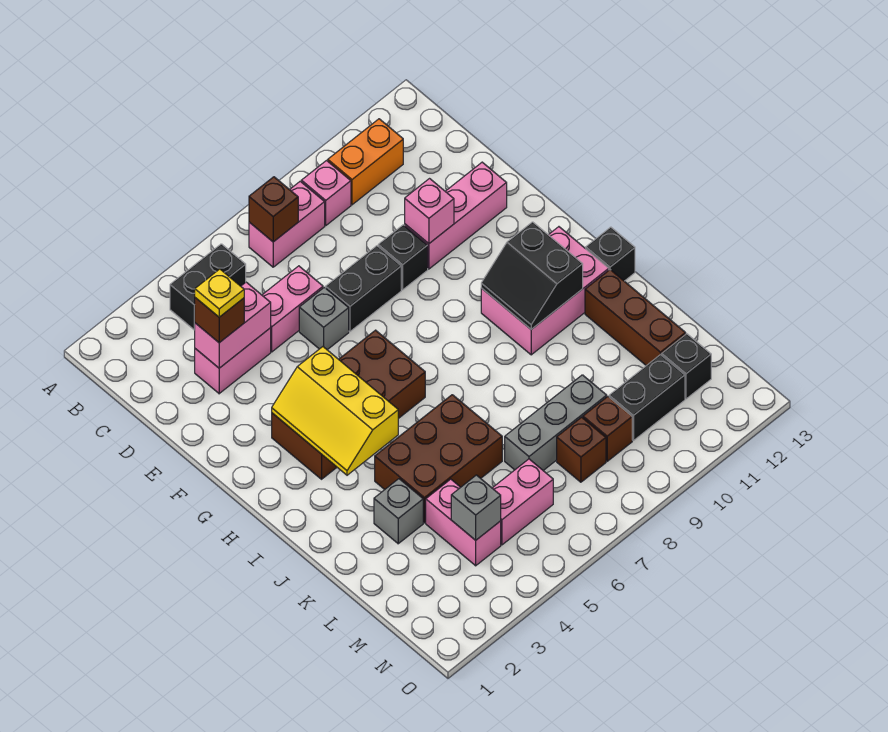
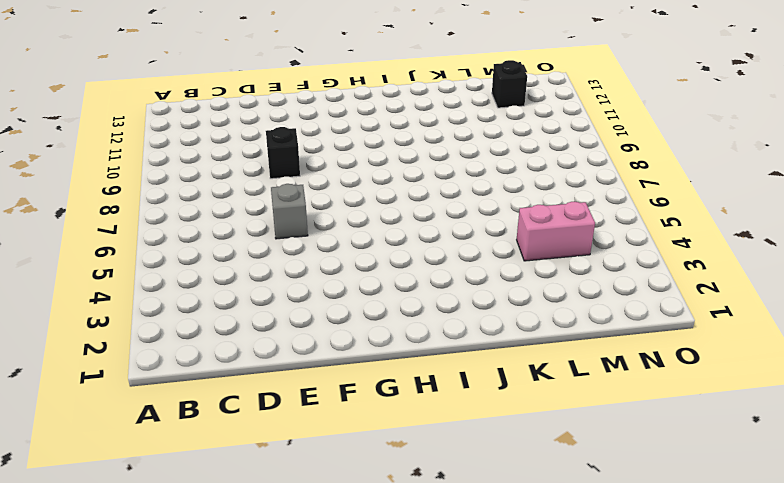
none -> black 1x2 brick [170,244,246,330]
none -> pink 1x2 brick [249,181,325,267]
none -> pink 1x1 brick [301,161,351,225]
none -> orange 1x2 brick [328,119,403,205]

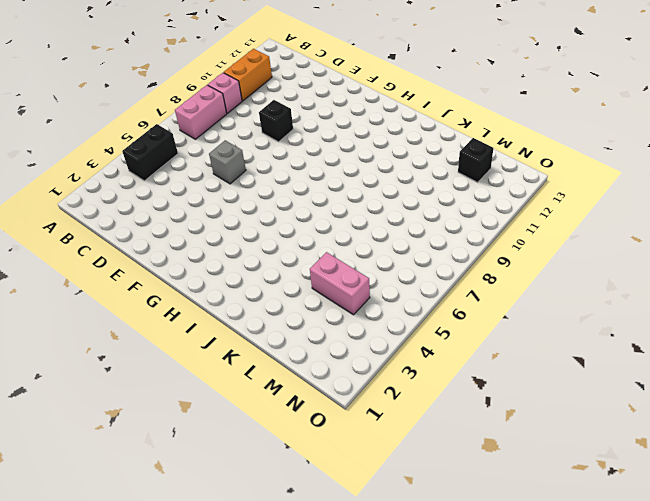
none -> pink 1x2 brick [195,328,271,394]
none -> pink 1x2 brick [262,266,323,352]
none -> black 1x2 brick [326,246,401,331]
none -> pink 1x3 brick [405,162,507,269]

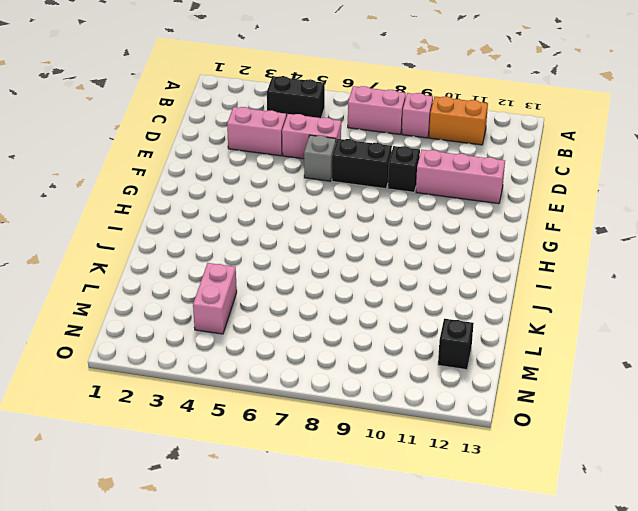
none -> brown 2x4 brick [272,330,425,479]
none -> pink 2x3 brick [481,227,609,355]
none -> black 1x1 brick [586,227,635,281]
none -> brown 2x3 brick [375,395,502,523]

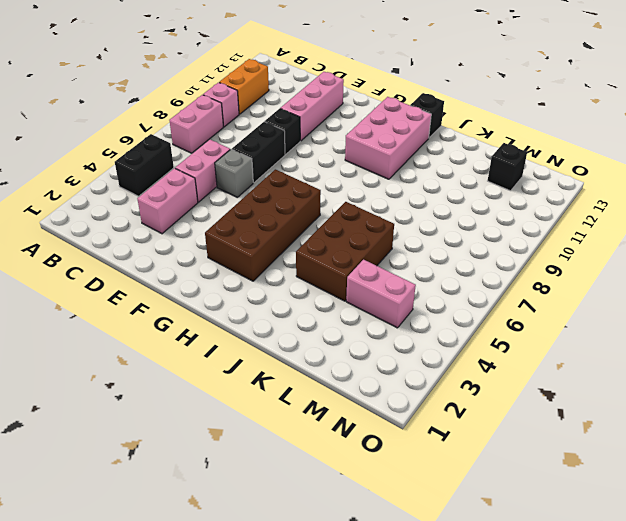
none -> brown 1x3 brick [585,270,686,366]
none -> grey 1x1 brick [374,479,423,544]
none -> grey 1x3 brick [505,375,607,471]
none -> pink 1x2 brick [493,459,553,545]

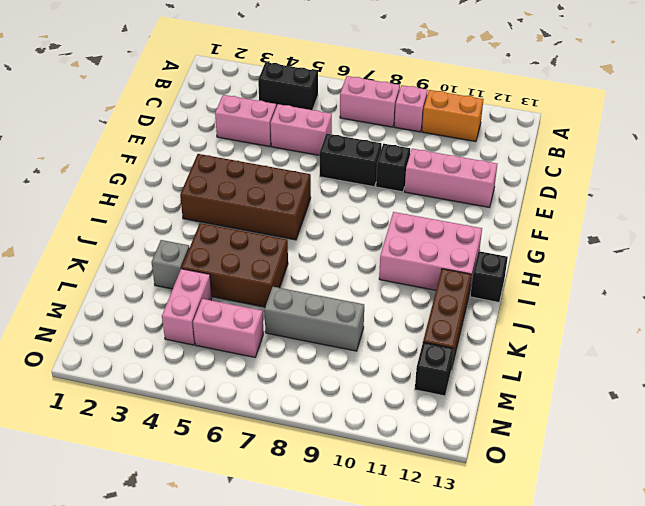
none -> grey 1x1 brick [299,287,349,350]
none -> brown 1x1 brick [557,417,606,482]
none -> brown 1x1 brick [583,397,632,461]
none -> black 1x2 brick [609,354,685,441]

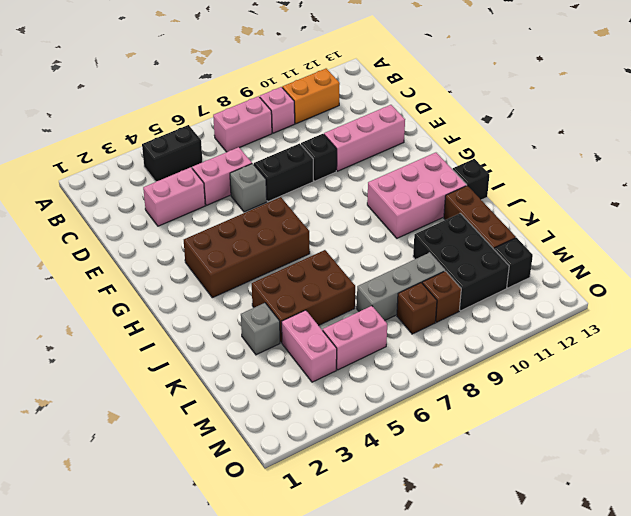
black 2x3 brick [413,213,509,311] -> black 1x2 brick [609,354,685,441]
none -> brown 1x1 brick [249,177,298,242]
none -> pink 1x2 brick [195,282,271,368]
none -> pink 1x1 brick [405,179,454,244]
none -> yellow 2x3 slope [272,347,398,475]

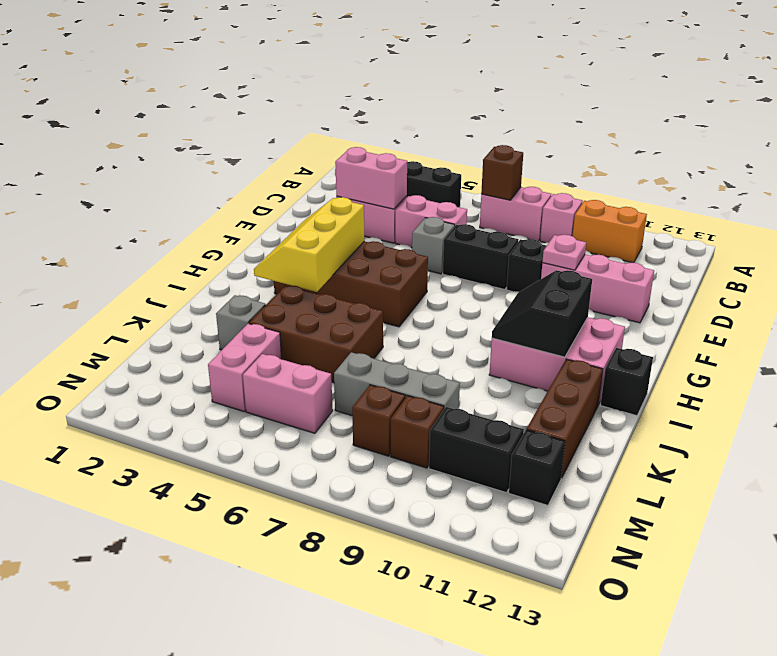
pink 1x1 plate [542,235,586,270] -> pink 1x1 brick [405,179,454,244]
none -> grey 1x1 brick [451,475,501,540]
none -> brown 1x1 brick [195,298,244,343]
none -> yellow 1x1 plate [195,269,244,317]

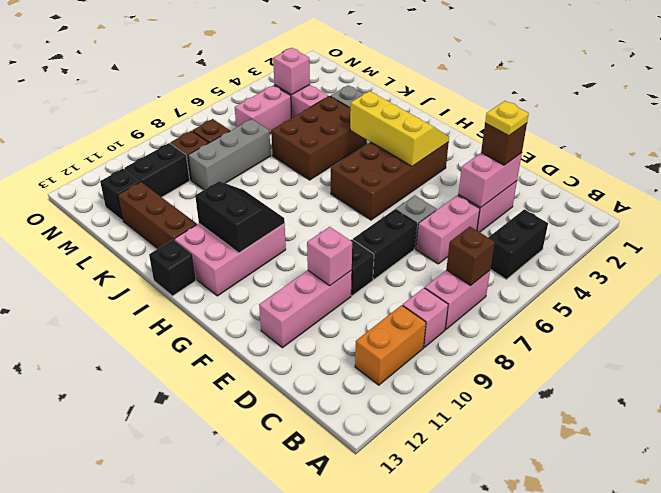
pink 1x1 brick [273,48,310,95] -> grey 1x1 brick [451,475,501,540]

